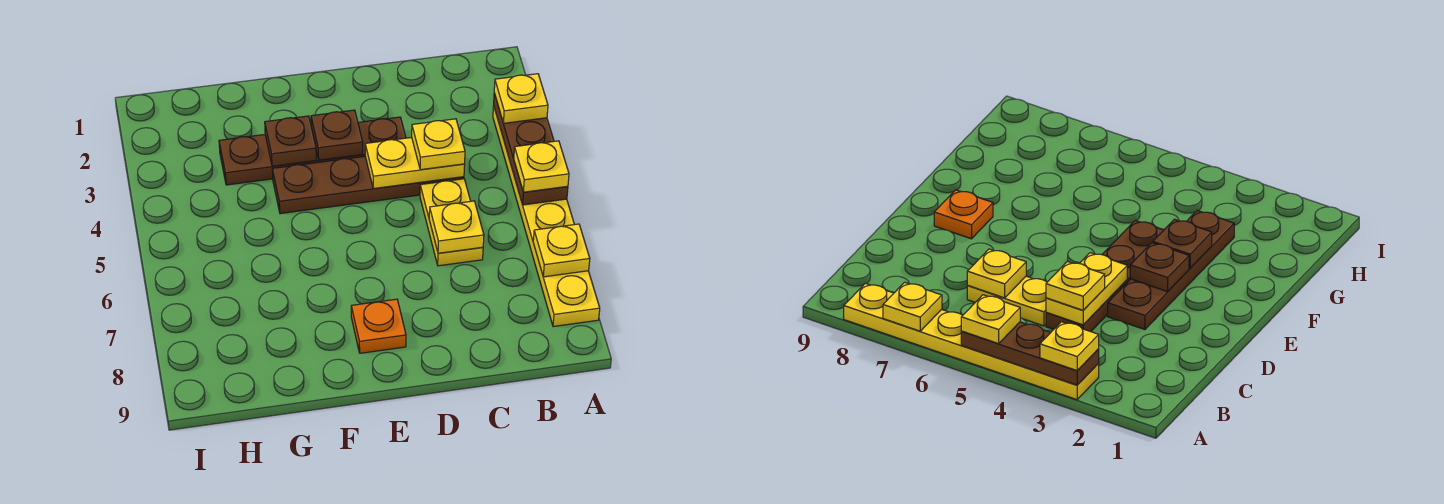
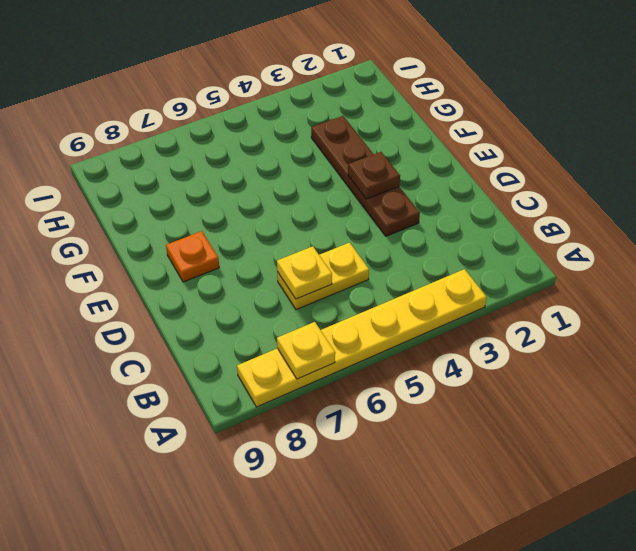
none -> brown 1x4 plate [272,156,464,214]
none -> brown 1x3 plate [494,93,568,205]
none -> yellow 1x2 plate [365,137,465,189]

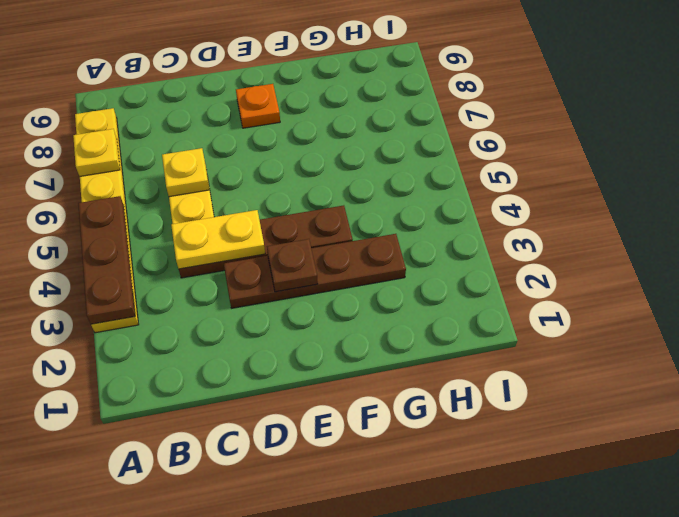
none -> brown 1x1 plate [265,116,316,166]
none -> yellow 1x1 plate [494,74,548,123]
none -> yellow 1x1 plate [514,141,569,192]

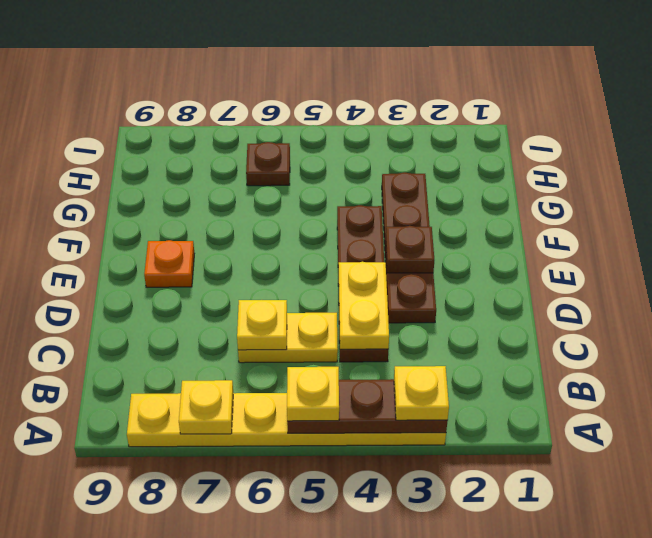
brown 1x1 plate [246,142,290,186] -> brown 1x1 plate moved to [265,116,316,166]
none -> yellow 1x1 plate [412,119,465,170]

